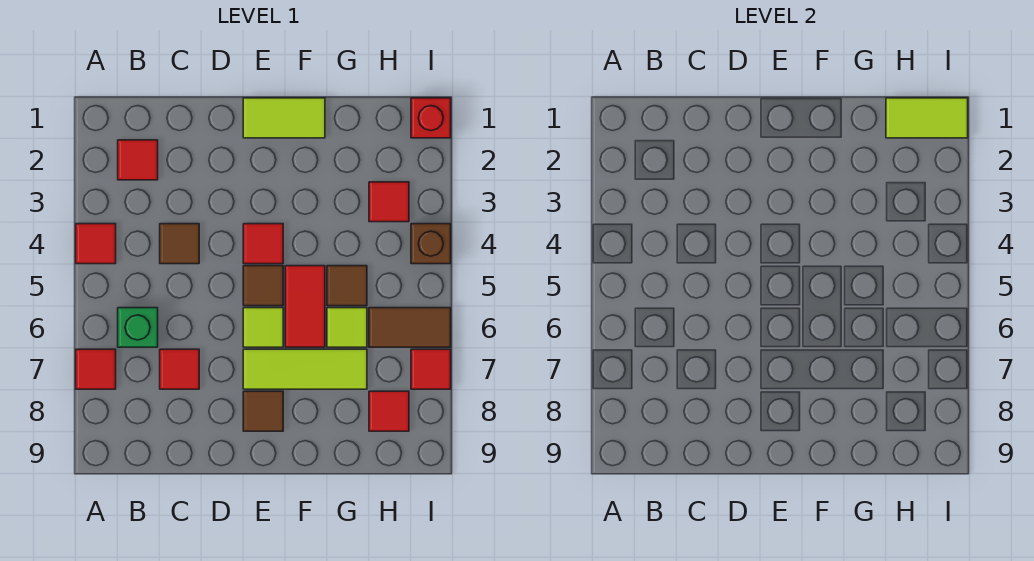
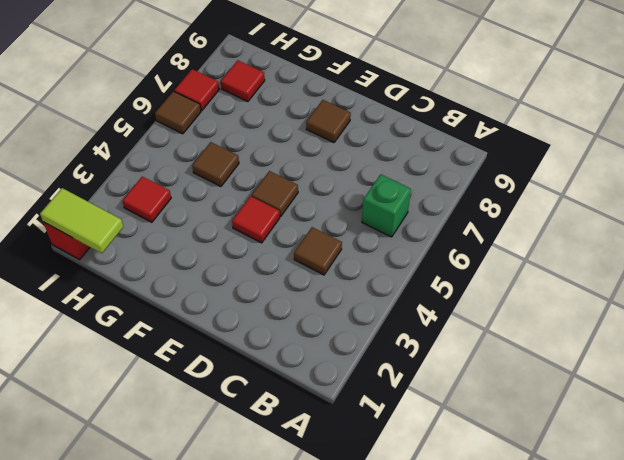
brown 1x1 tile [155,91,201,134] -> brown 1x2 tile [369,308,451,347]
none -> red 1x1 tile [76,224,116,264]
none -> red 1x1 tile [76,349,116,389]
none -> red 1x1 tile [118,140,158,180]

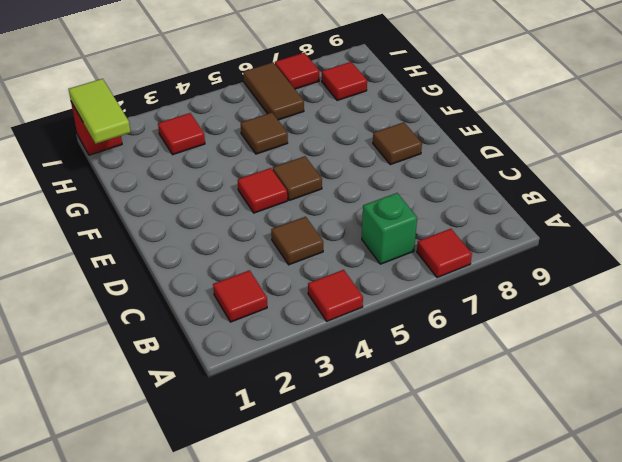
none -> red 1x1 tile [160,349,199,389]
none -> lime 1x2 tile [243,98,325,138]
none -> lime 1x1 tile [243,308,283,347]

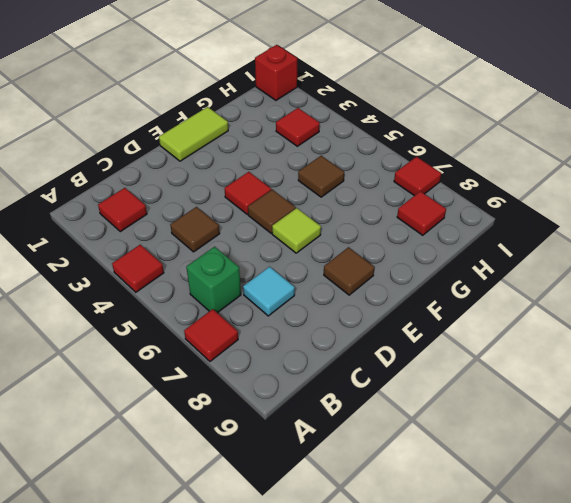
cyan 1x1 tile [243,267,295,316] -> red 1x1 tile [160,349,199,389]
none -> lime 1x3 tile [243,349,367,389]
none -> red 1x2 tile [285,266,325,347]
none -> lime 1x1 tile [327,308,367,347]

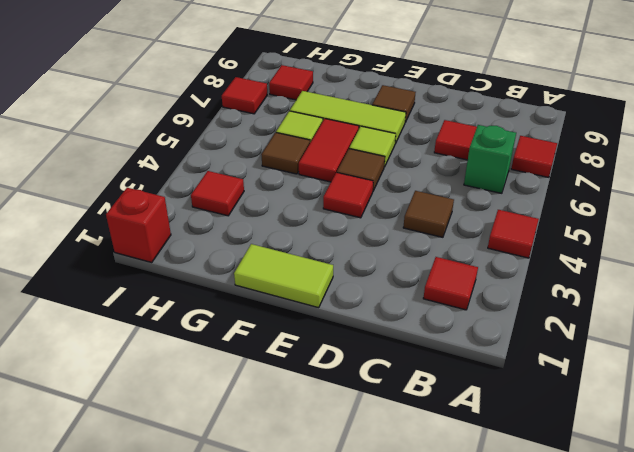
none -> brown 1x2 tile [369,308,451,347]
none -> brown 1x1 brick [411,224,451,264]
none -> lime 1x2 tile [886,98,968,138]

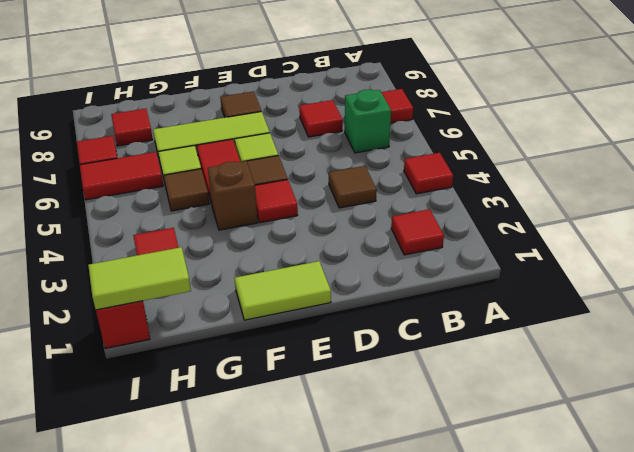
brown 1x1 brick [208,161,258,230] -> brown 1x1 brick moved to [411,224,451,264]
red 1x2 tile [80,152,163,200] -> brown 1x2 tile [369,308,451,347]

